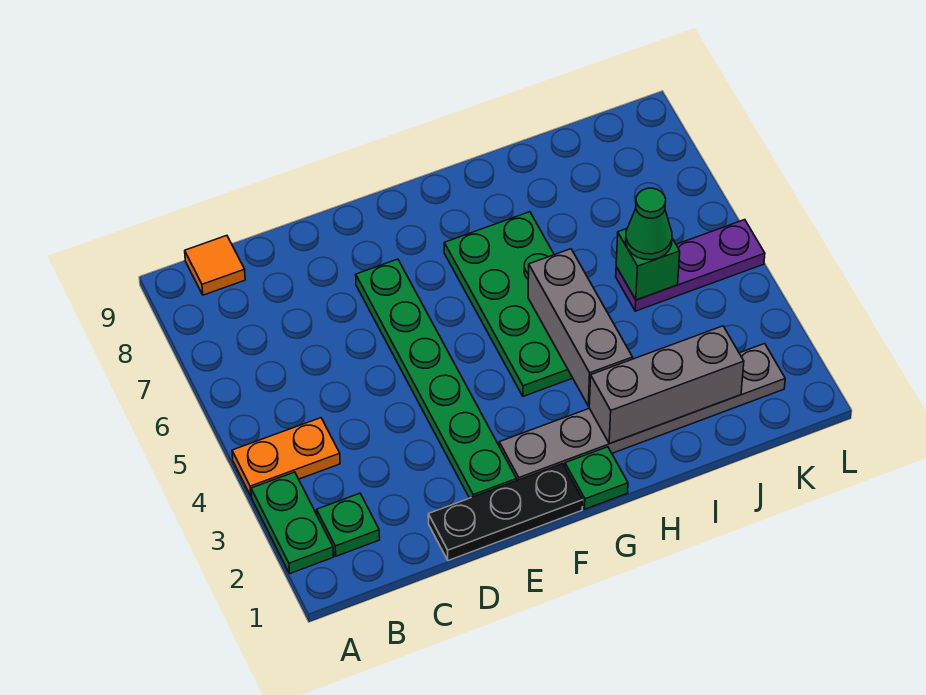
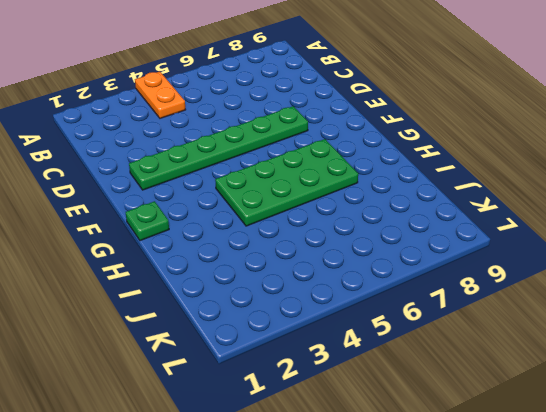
none -> green 1x2 plate [251,472,333,574]
none -> green 1x1 plate [317,493,380,556]
none -> orange 1x1 tile [185,236,245,295]

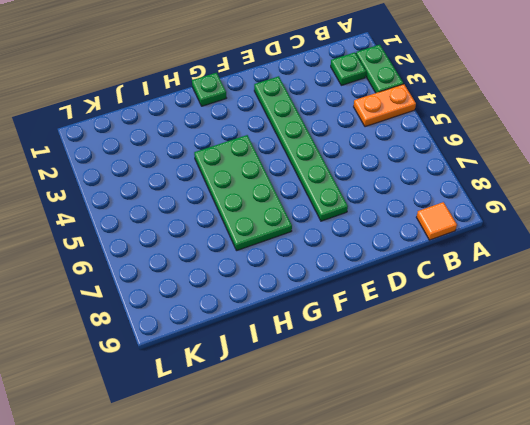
none -> black 1x3 plate [428,464,583,561]
none -> grey 1x6 plate [499,344,785,480]
none -> purple 1x3 plate [616,220,765,311]

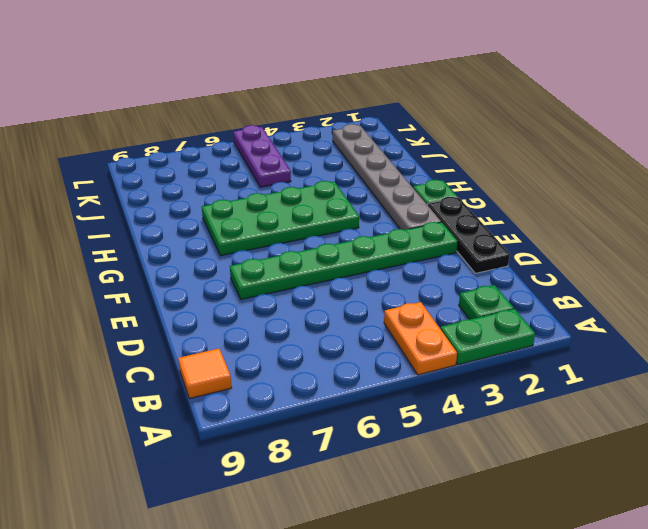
none -> grey 1x3 brick [589,326,744,444]
none -> grey 1x3 brick [528,249,633,406]
none -> green 1x1 brick [616,229,680,300]

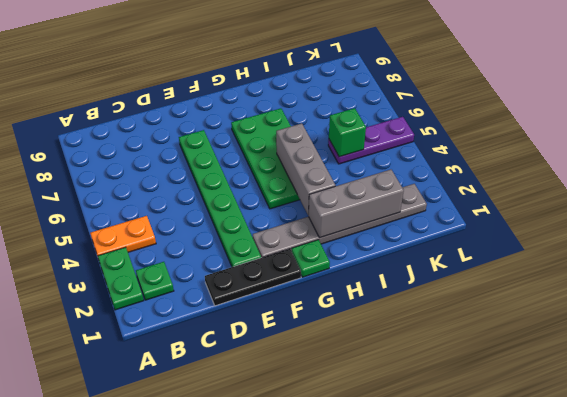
none -> orange 1x1 tile [185,236,245,295]
none -> green 1x1 cone [626,188,672,260]

